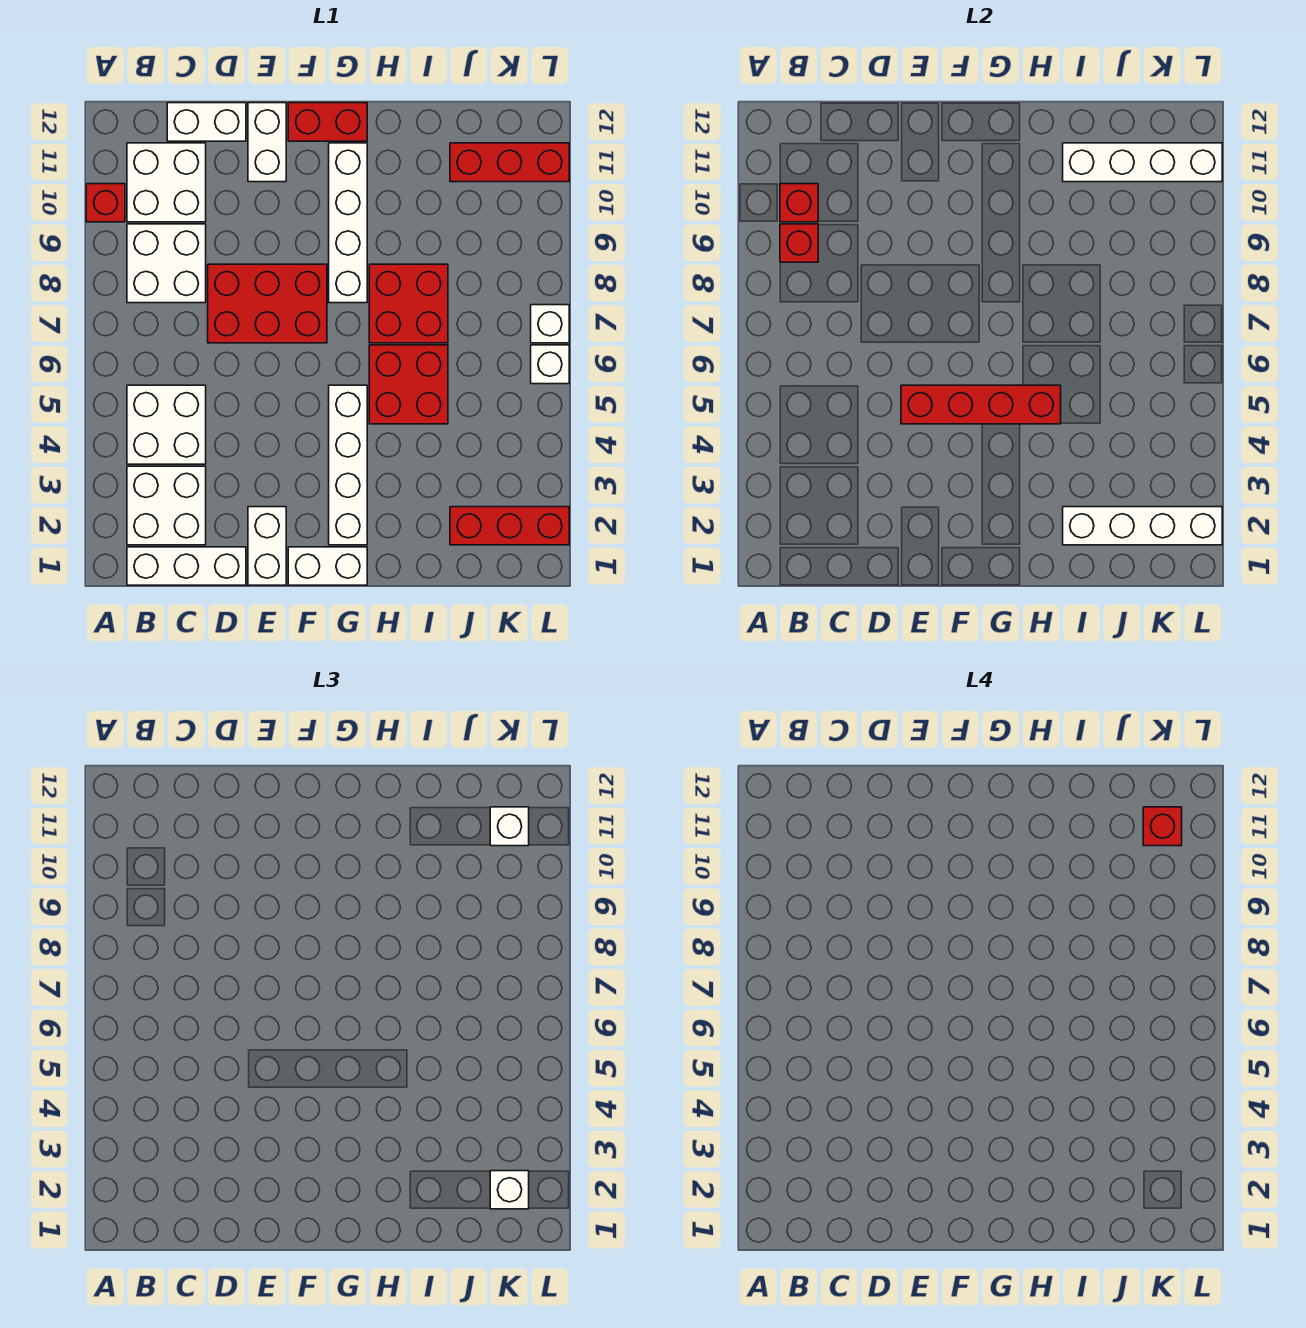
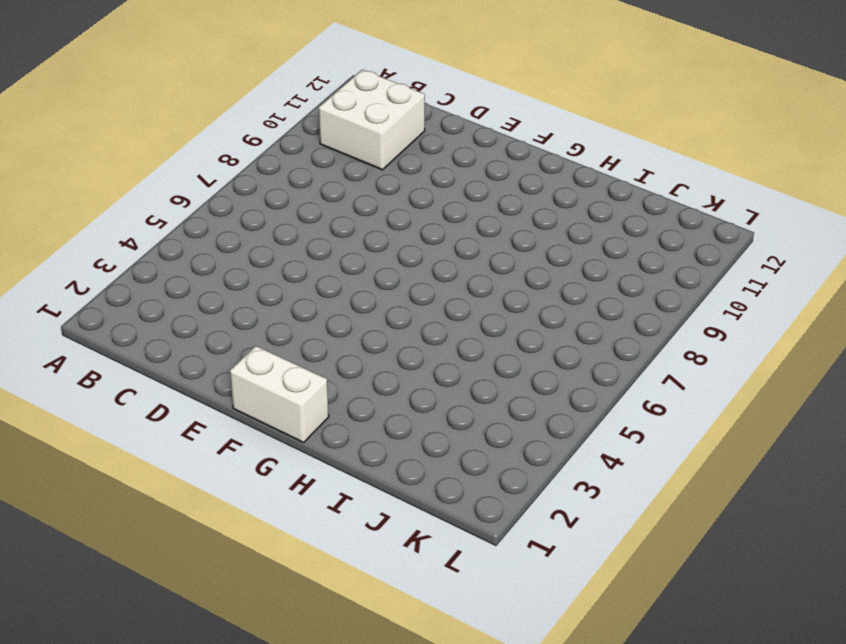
none -> red 1x1 brick [86,184,125,222]
none -> white 1x3 brick [127,547,246,585]
none -> white 2x2 brick [127,466,206,545]

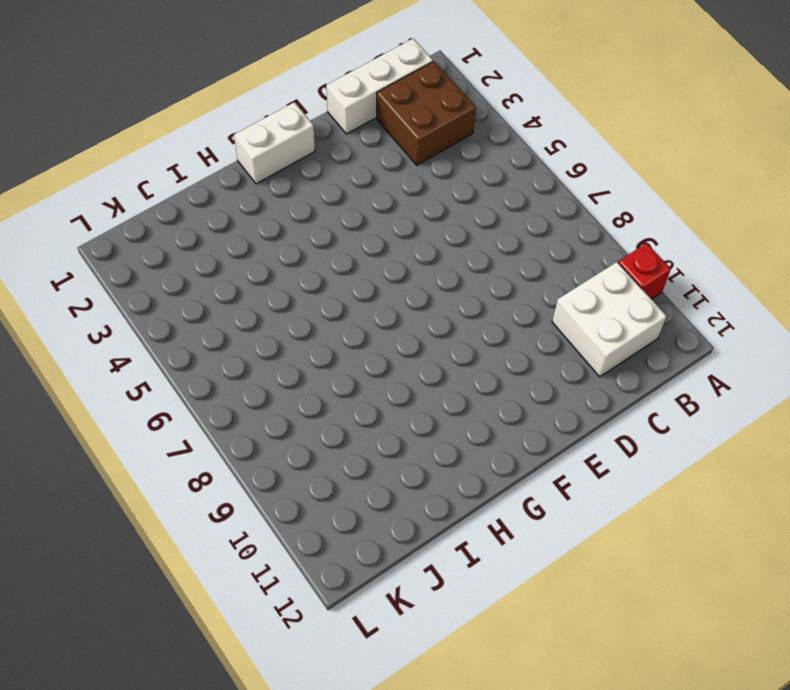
brown 2x2 brick [377,61,476,165] -> white 2x2 brick [127,466,206,545]
none -> white 2x2 brick [127,385,206,464]
none -> white 2x2 brick [127,224,206,303]
none -> white 1x2 brick [167,103,246,141]

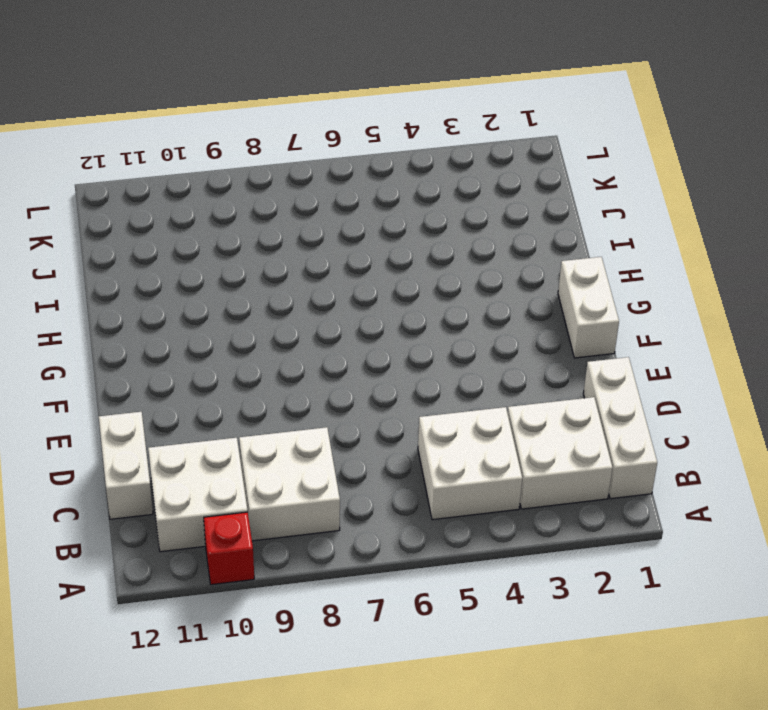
none -> red 2x3 brick [208,264,327,343]
none -> white 1x2 brick [248,507,286,585]
none -> white 1x2 brick [248,103,286,182]

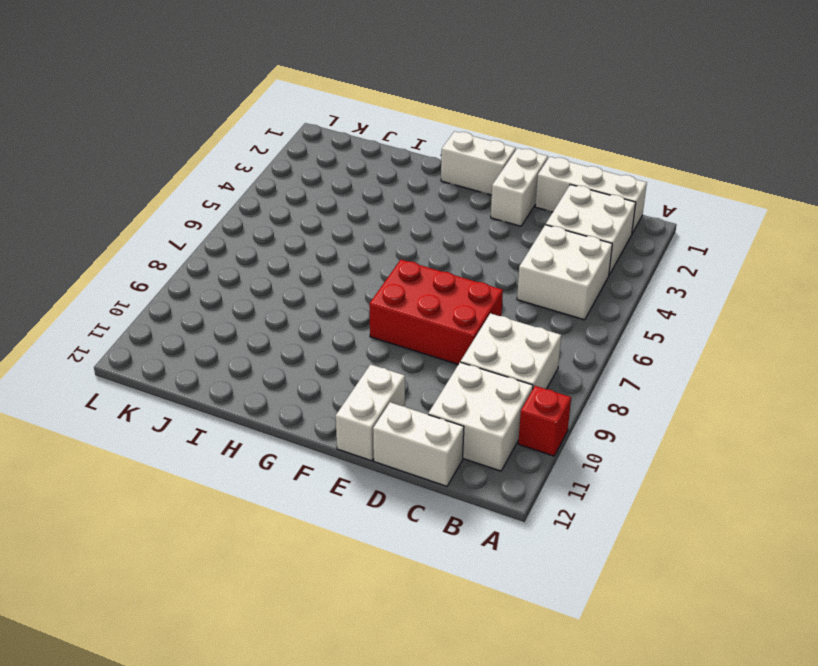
none -> red 1x2 brick [288,103,367,141]
none -> white 1x4 brick [329,385,367,545]
none -> white 1x4 brick [329,143,367,303]

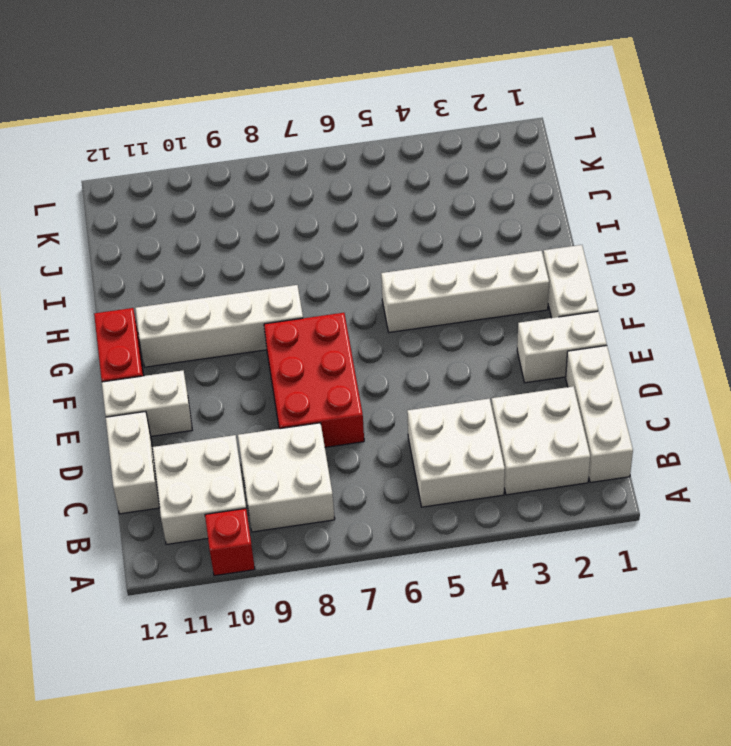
none -> red 2x2 brick [369,345,448,424]
none -> red 2x2 brick [369,264,448,343]
none -> red 1x3 brick [450,507,569,545]

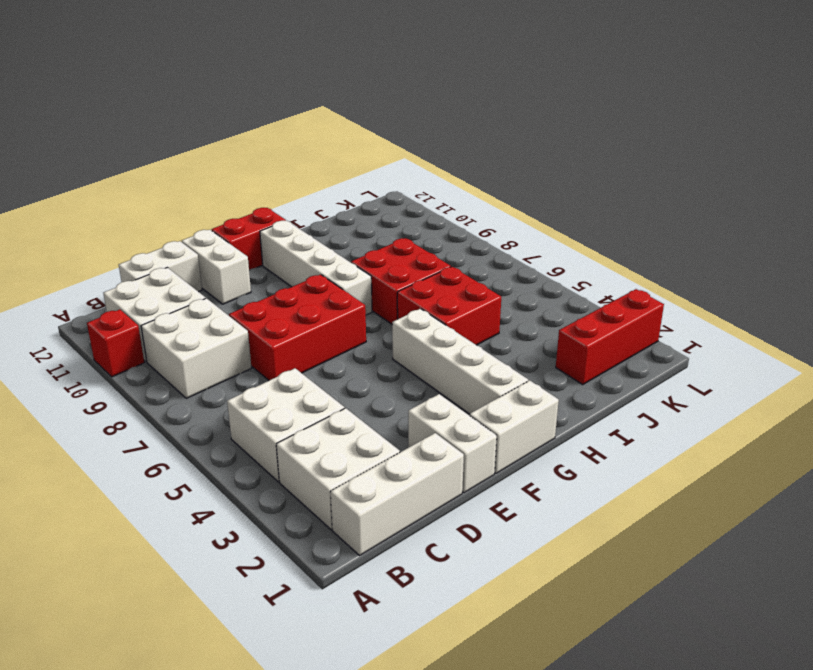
none -> red 1x3 brick [450,143,569,182]
none -> white 1x1 brick [531,345,569,384]
none -> white 1x1 brick [531,305,569,343]

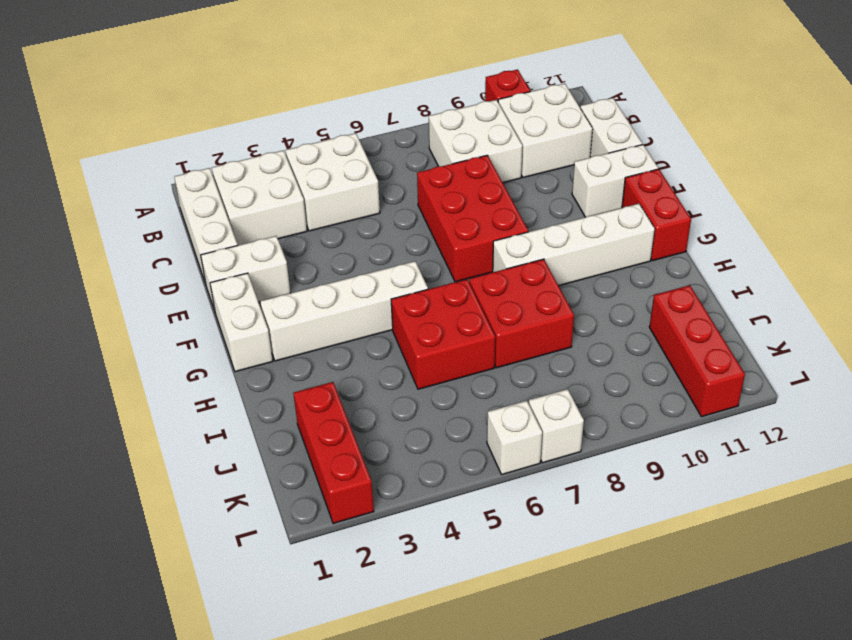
none -> red 1x1 brick [780,224,818,262]
none -> red 1x1 brick [780,184,818,222]
none -> red 1x4 brick [901,385,1061,424]

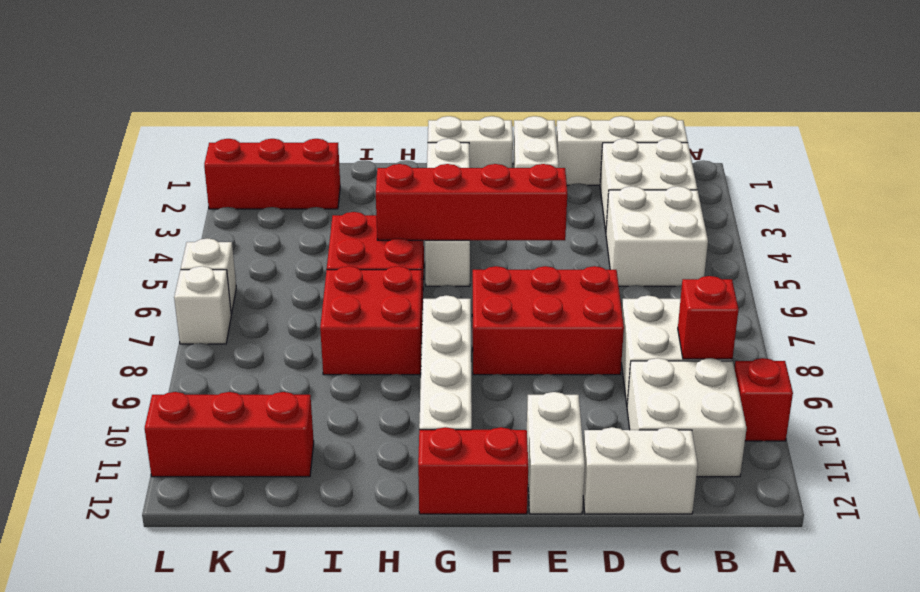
none -> red 1x1 brick [780,184,818,222]
none -> white 1x4 brick [1063,507,1222,545]
none -> white 1x4 brick [1063,143,1222,182]

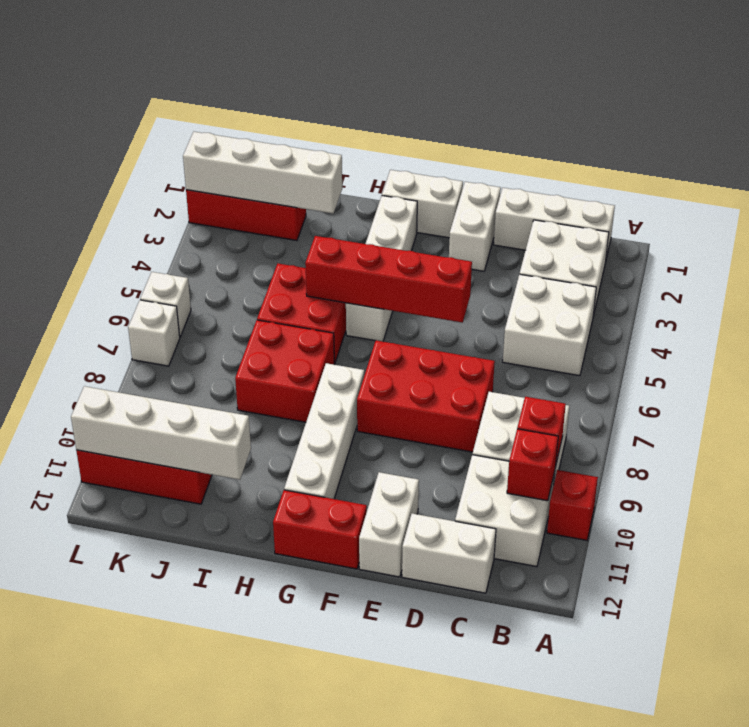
none -> white 1x1 brick [490,1171,529,1209]
none -> white 1x1 brick [490,807,529,846]
none -> red 1x1 brick [1143,807,1182,846]

